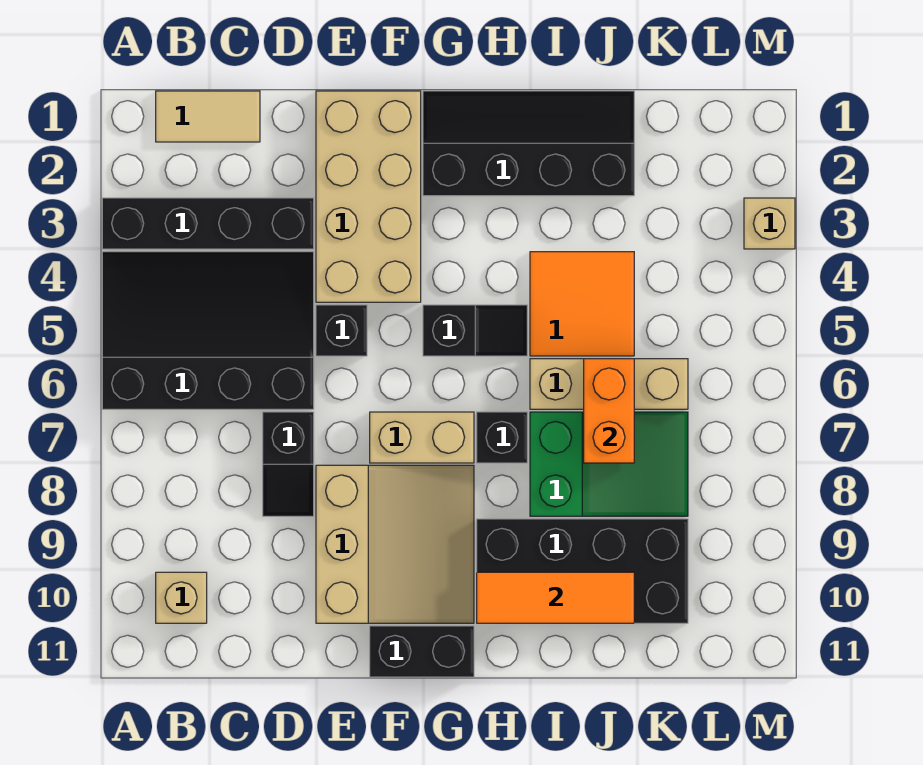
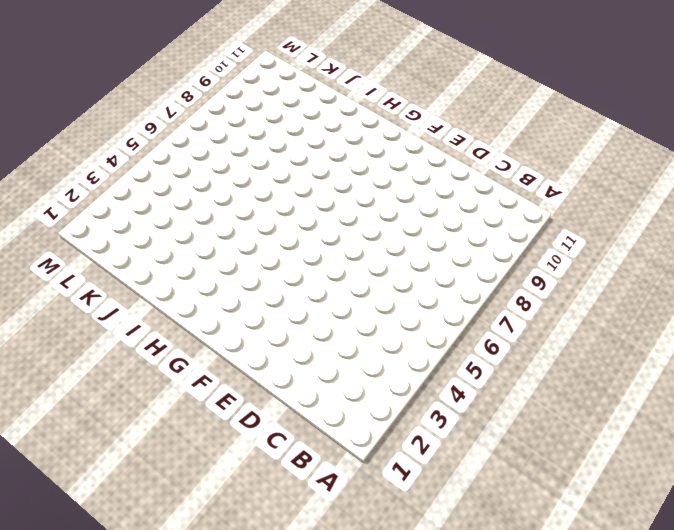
none -> black 1x4 brick [102,198,314,249]
none -> black 3x4 slope [102,252,314,409]
none -> tan 1x2 tile [156,91,260,142]

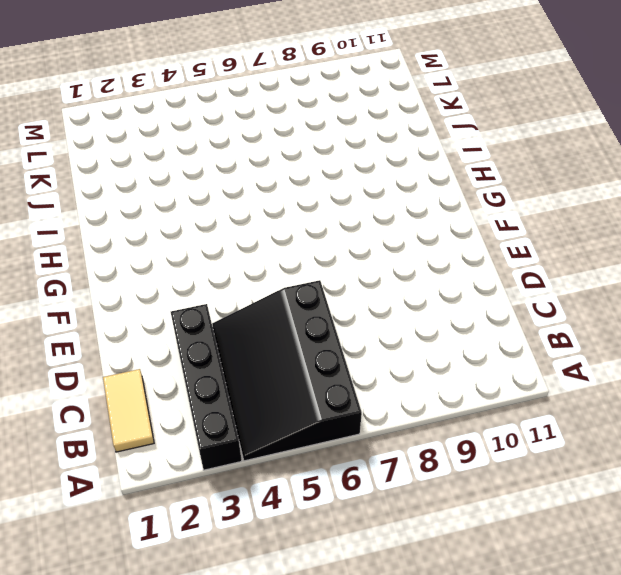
none -> tan 1x1 brick [156,572,207,623]
none -> black 1x2 slope [263,412,314,516]
none -> tan 2x4 brick [316,91,421,302]

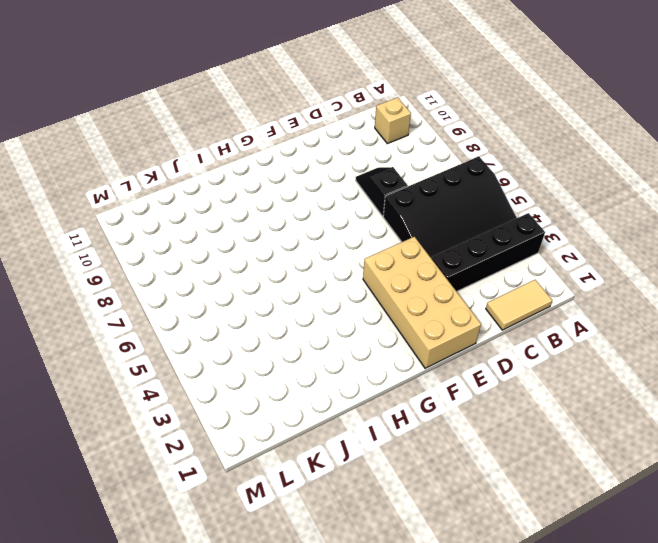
none -> black 1x1 brick [316,305,367,356]
none -> tan 3x3 slope [316,465,474,623]
none -> tan 1x2 brick [370,412,474,463]

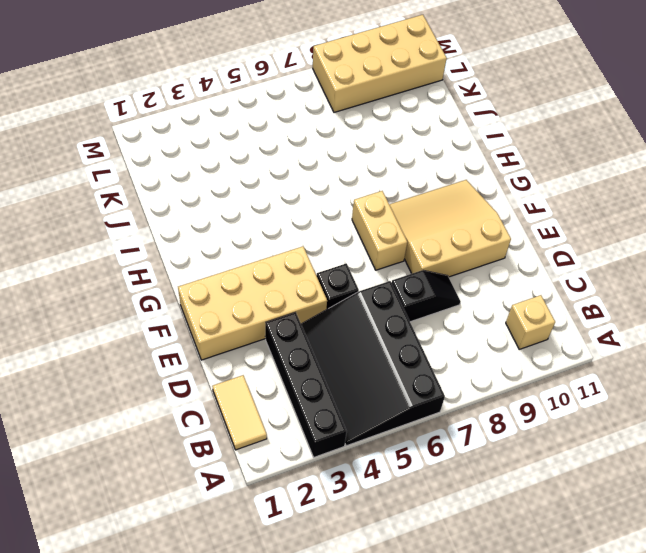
tan 2x4 brick [313,15,447,112] -> none
none -> black 1x2 brick [370,626,474,677]
none -> black 2x4 slope [423,91,634,196]
none -> black 1x2 slope [423,305,527,356]

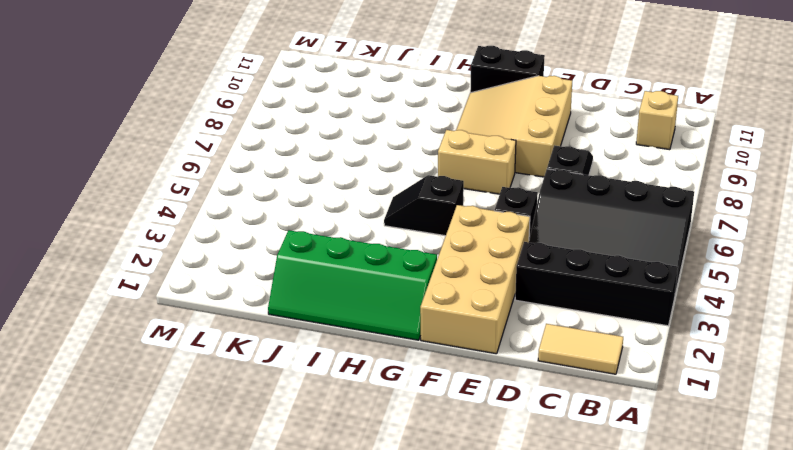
green 2x4 slope [268,230,437,340] -> black 2x4 slope [423,91,634,196]
none -> black 1x1 brick [477,412,527,463]
none -> black 2x4 brick [477,519,688,623]
none -> orange 2x2 tile [530,252,634,356]

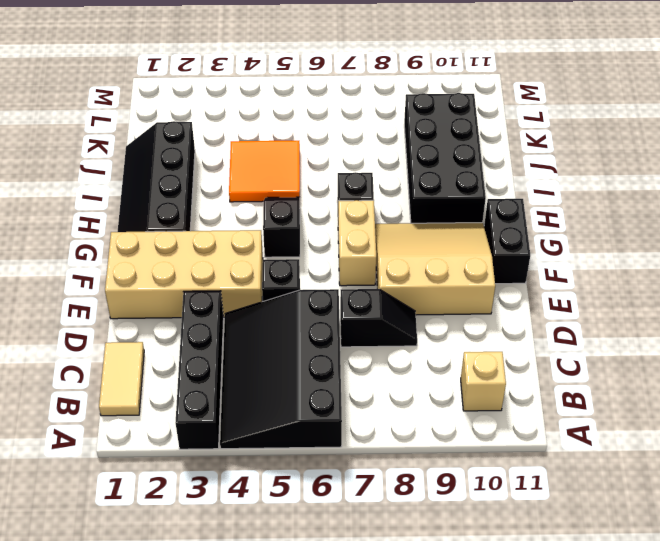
none -> tan 1x3 brick [530,359,688,409]
none -> green 2x3 slope [530,412,688,516]
none -> tan 1x1 brick [744,198,795,249]

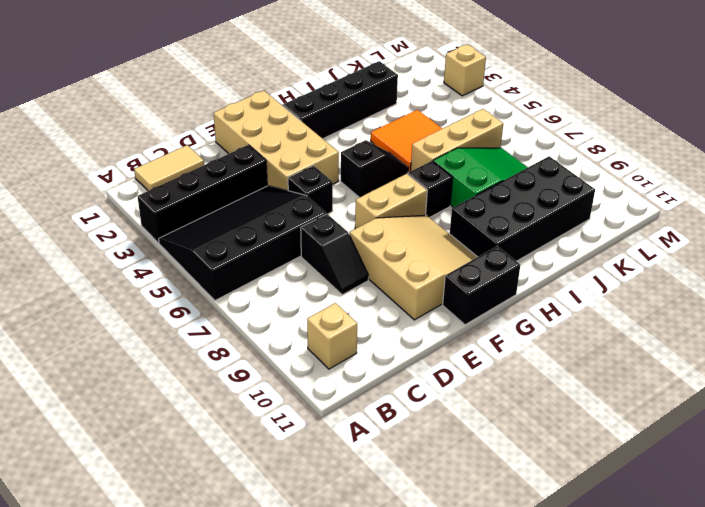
none -> orange 1x3 tile [477,572,634,623]
none -> orange 1x2 brick [584,359,634,463]

